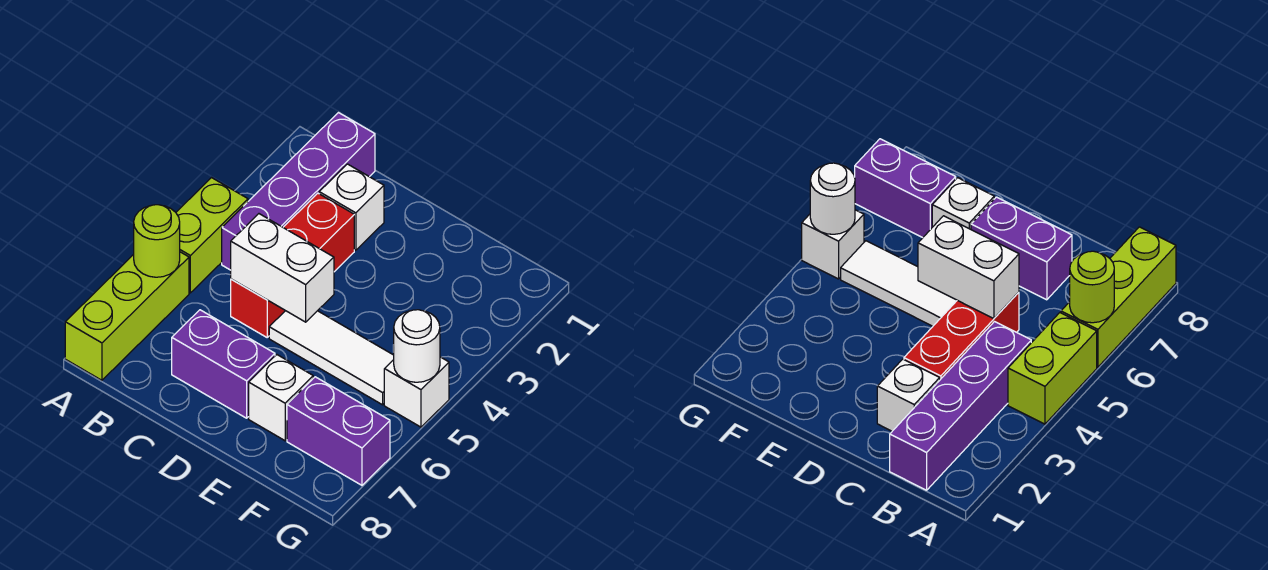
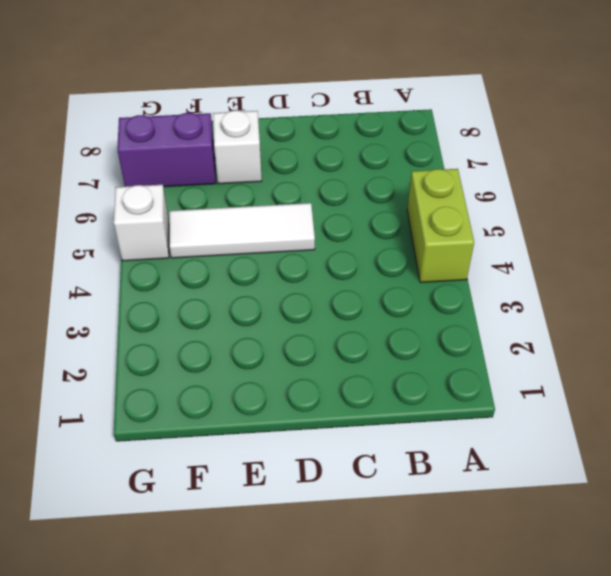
none -> lime 1x3 brick [65,252,189,380]
none -> purple 1x4 brick [222,113,375,270]
none -> white 1x1 brick [319,164,384,250]

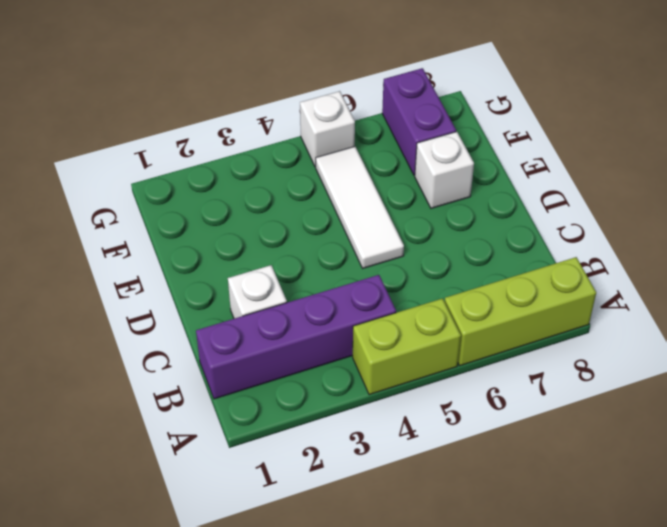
none -> red 1x3 brick [231,193,354,337]
none -> purple 1x2 brick [172,310,275,418]
none -> lime 1x1 round brick [134,205,180,277]

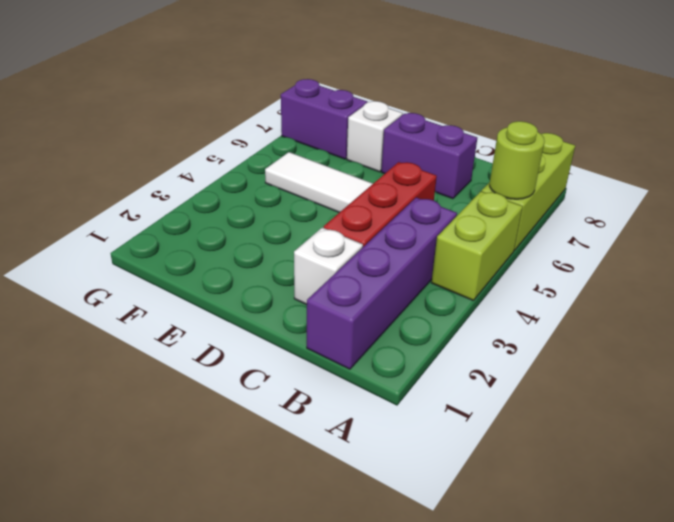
none -> white 1x1 brick [384,357,449,427]
none -> white 1x2 brick [231,214,334,322]
none -> white 1x1 round brick [394,310,440,382]

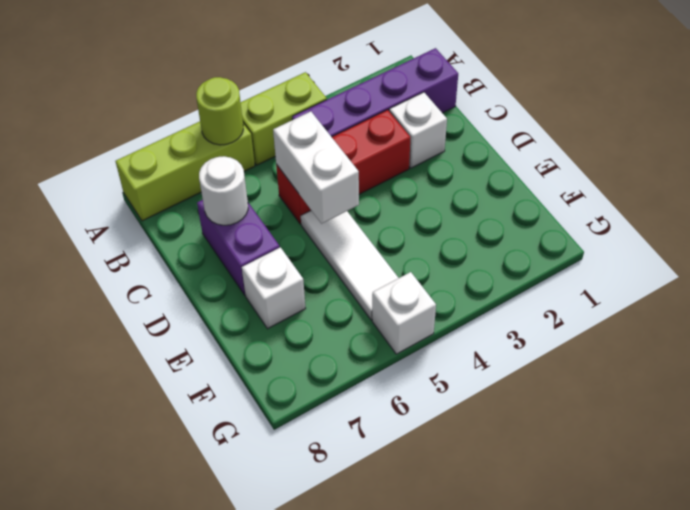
white 1x1 round brick [199,156,248,225] -> white 1x1 round brick moved to [394,310,440,382]
none -> purple 1x2 brick [287,377,390,485]

